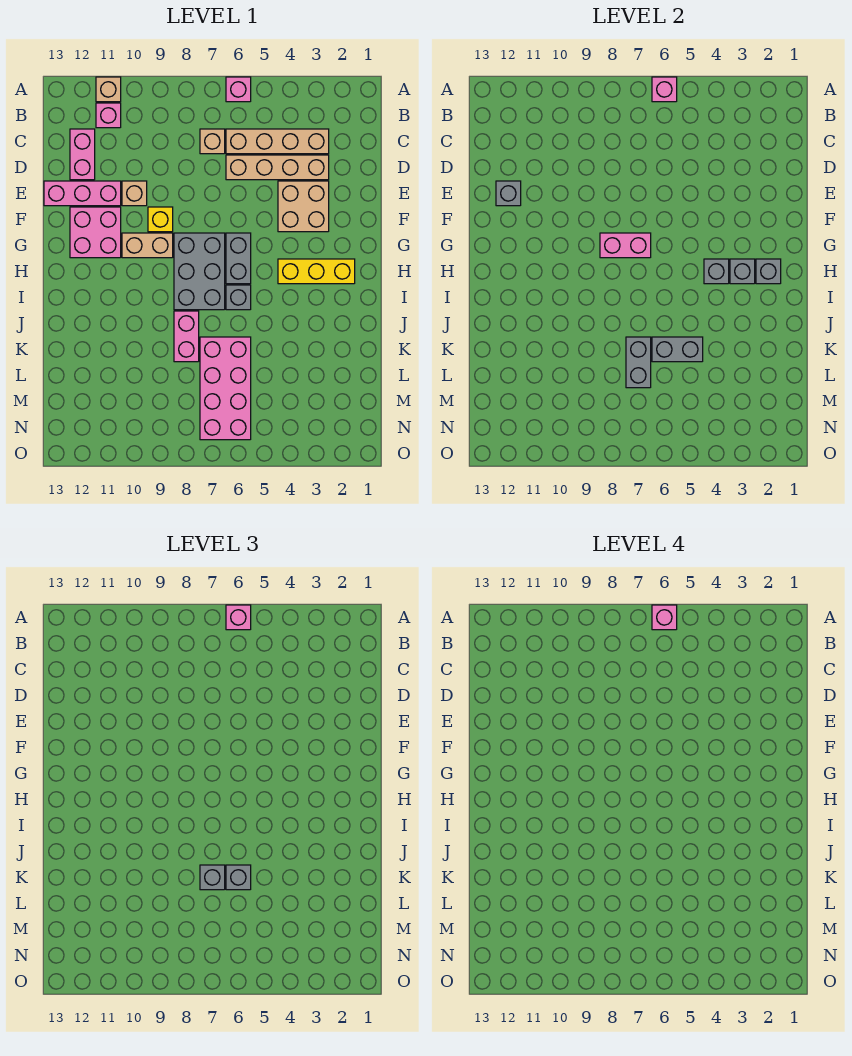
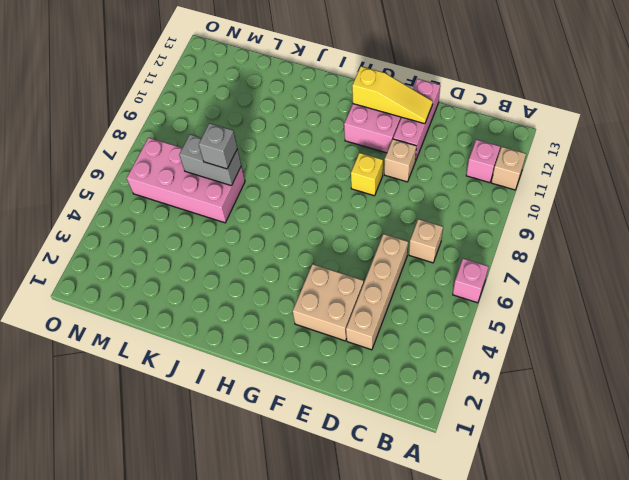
yellow 1x3 slope [352,66,433,124] -> grey 1x1 brick [496,181,521,206]
none -> tan 1x4 brick [226,129,329,154]
none -> pink 1x2 brick [70,129,95,180]
none -> grey 1x2 brick [226,233,251,284]
none -> grey 2x3 brick [174,233,225,310]

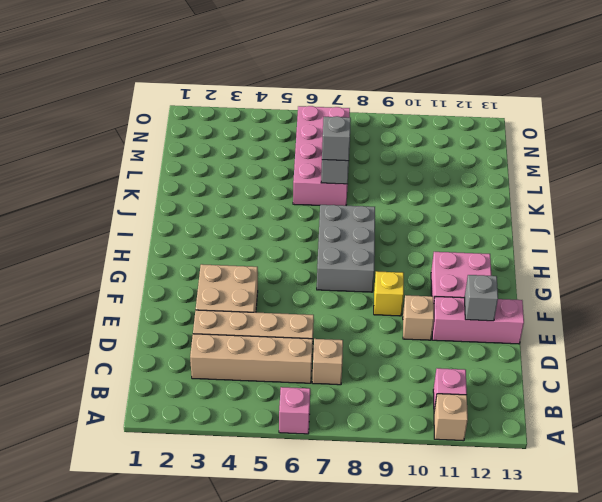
none -> pink 1x2 brick [70,129,95,180]
none -> grey 1x2 brick [226,233,251,284]
none -> tan 1x2 brick [122,233,173,258]
none -> yellow 1x3 brick [278,259,355,284]

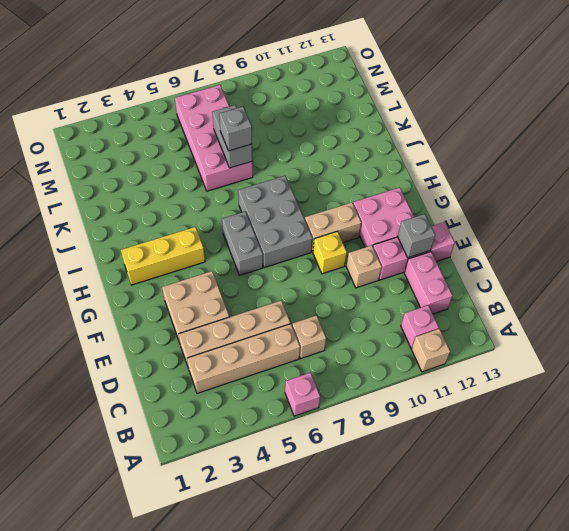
none -> grey 1x1 brick [226,285,251,310]
none -> pink 1x2 brick [174,311,199,362]
none -> pink 1x1 brick [652,77,677,102]
none -> pink 1x2 brick [600,233,651,258]

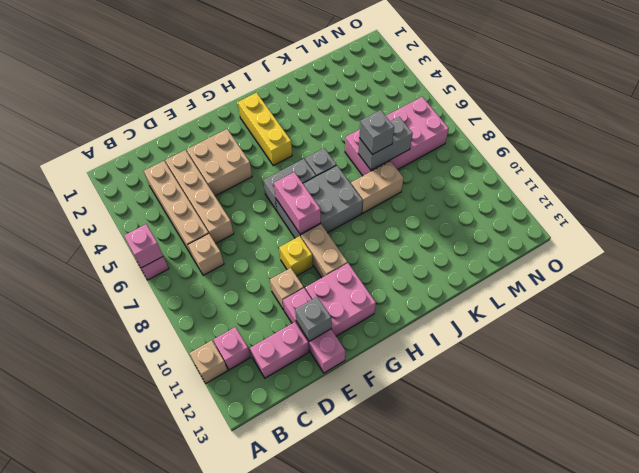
tan 1x2 brick [351,161,404,213] -> pink 1x2 brick [174,311,199,362]
none -> grey 1x1 brick [756,259,781,284]
none -> grey 1x1 brick [730,259,755,284]
none -> grey 1x1 brick [704,259,729,284]
none -> grey 1x2 brick [652,337,703,362]

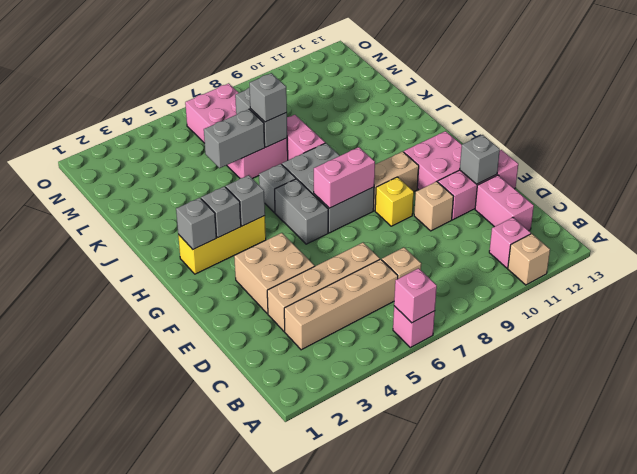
none -> pink 1x1 brick [226,605,251,630]
none -> grey 1x1 brick [226,865,251,890]
none -> pink 1x1 brick [652,605,677,630]

